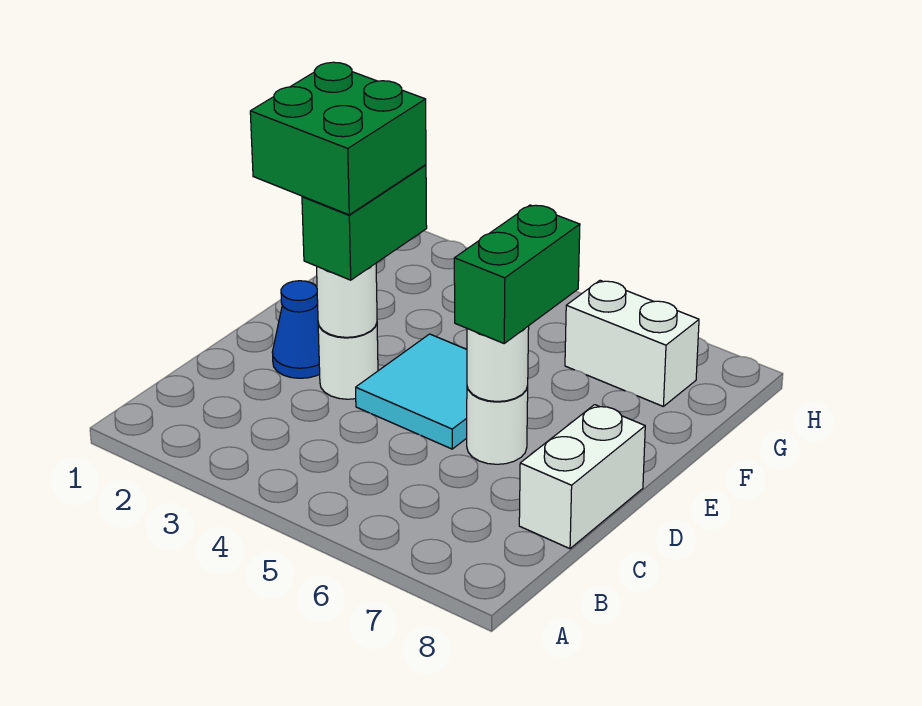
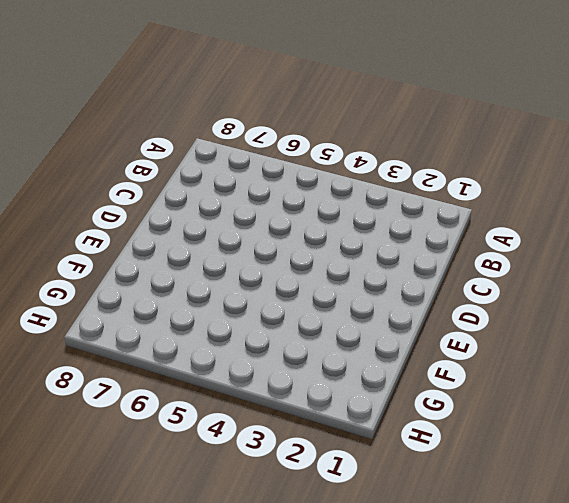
none -> white 1x2 brick [519,405,645,549]
none -> blue 1x1 cone [272,281,320,378]

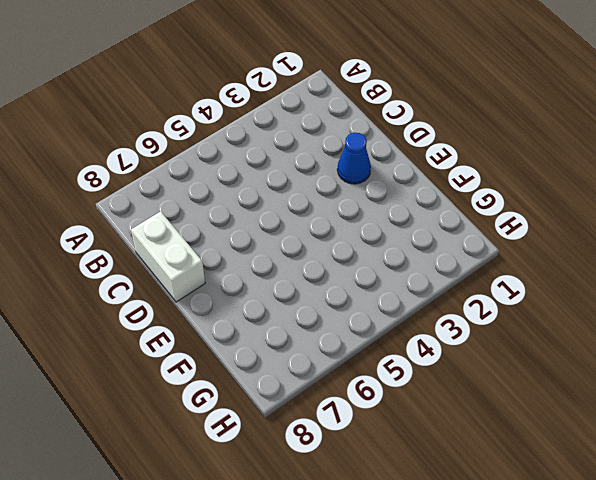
none -> white 1x1 round brick [318,324,378,399]
none -> cyan 2x2 tile [356,334,467,449]

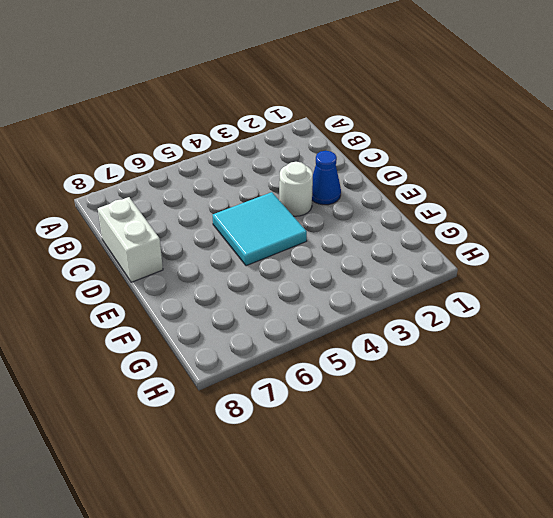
none -> white 1x1 round brick [467,386,528,464]
none -> white 1x2 brick [565,280,699,406]

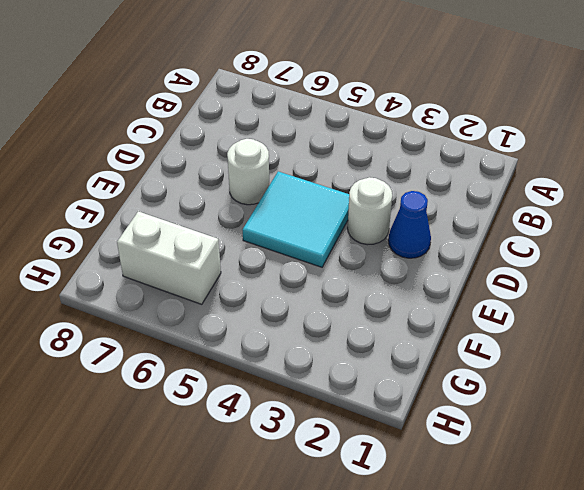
none -> white 1x2 brick [519,405,645,549]
none -> white 1x1 round brick [317,264,377,337]

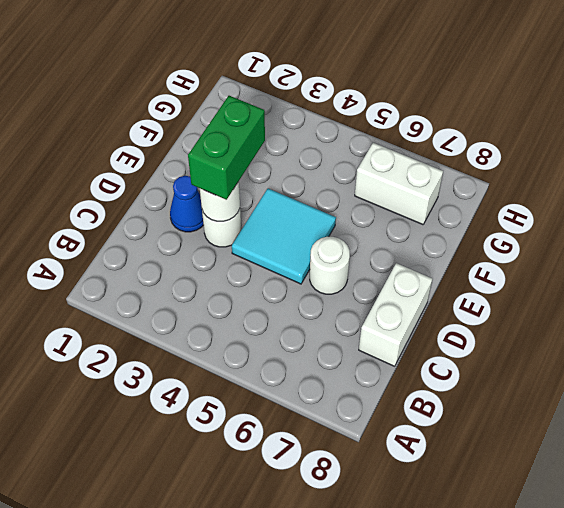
none -> white 1x1 round brick [467,326,529,401]
none -> green 1x2 brick [454,205,580,343]

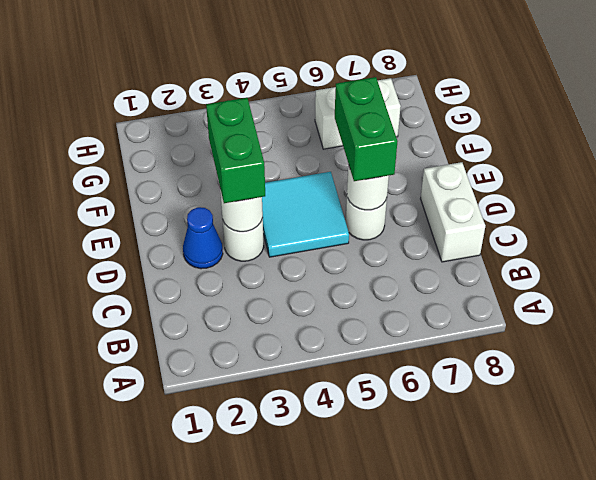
none -> green 2x2 brick [250,62,426,215]

